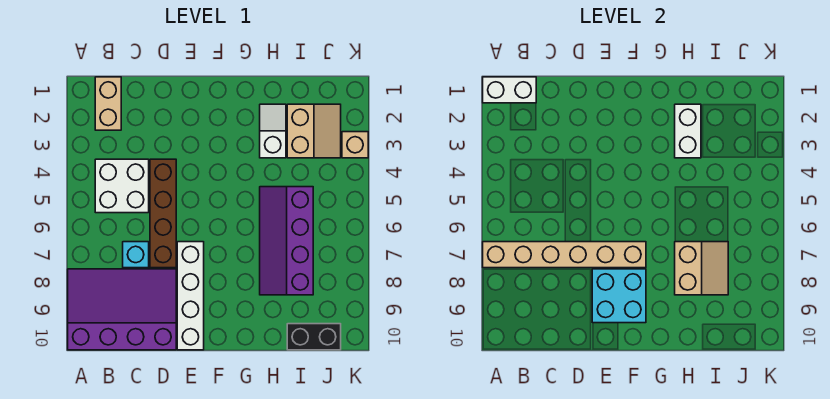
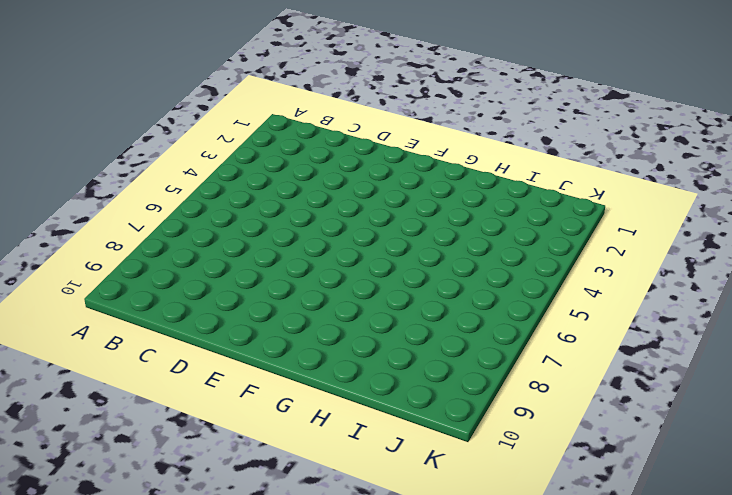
none -> purple 3x4 slope [68,269,176,350]
none -> tan 1x2 brick [95,77,121,130]
none -> white 2x2 brick [95,159,149,213]

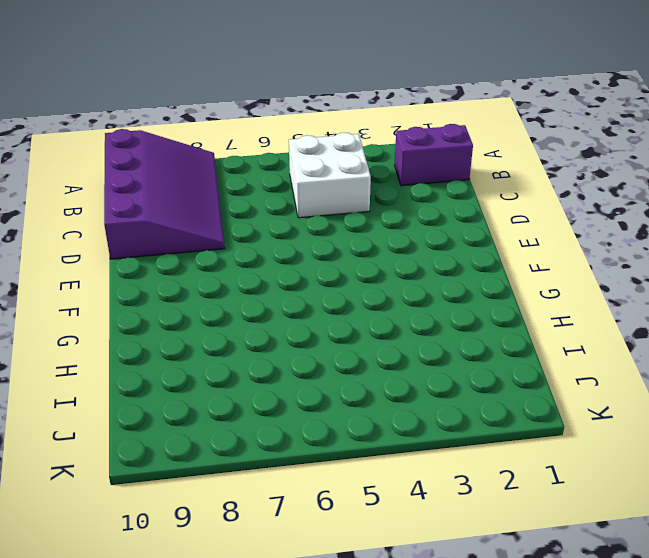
purple 1x2 brick [395,124,473,186] -> tan 1x2 brick [95,77,121,130]
none -> cyan 1x1 brick [123,242,149,268]
none -> brown 1x4 brick [150,159,176,268]
none -> white 1x4 brick [177,242,204,350]

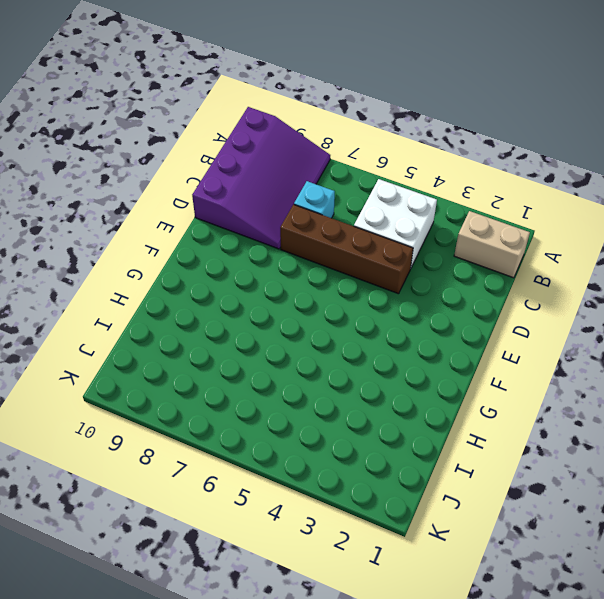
none -> white 1x4 brick [177,242,204,350]
none -> white 1x2 slope [260,104,286,158]
none -> purple 2x4 slope [260,187,313,295]

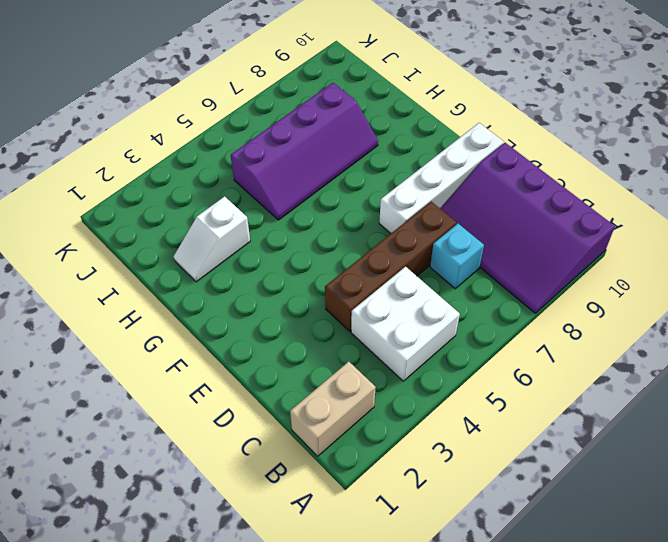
none -> tan 2x2 slope [287,104,341,158]
none -> black 1x2 brick [287,324,341,350]
none -> tan 1x1 brick [342,132,368,158]

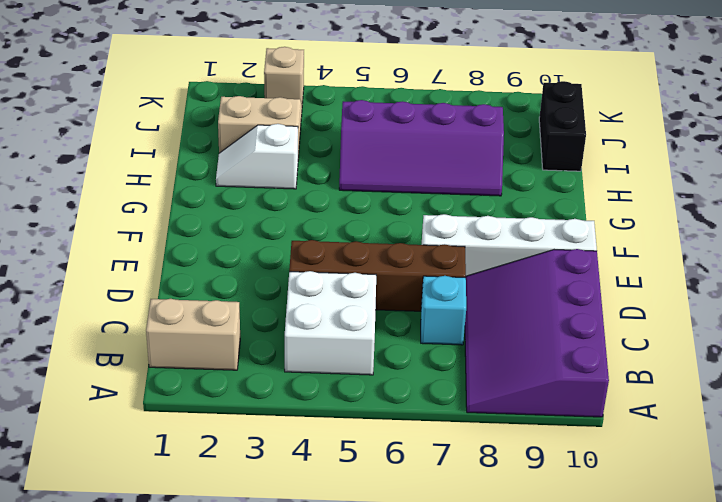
none -> white 1x2 brick [483,77,536,103]
none -> tan 1x6 brick [483,242,646,268]
none -> cyan 2x2 brick [592,269,646,323]

